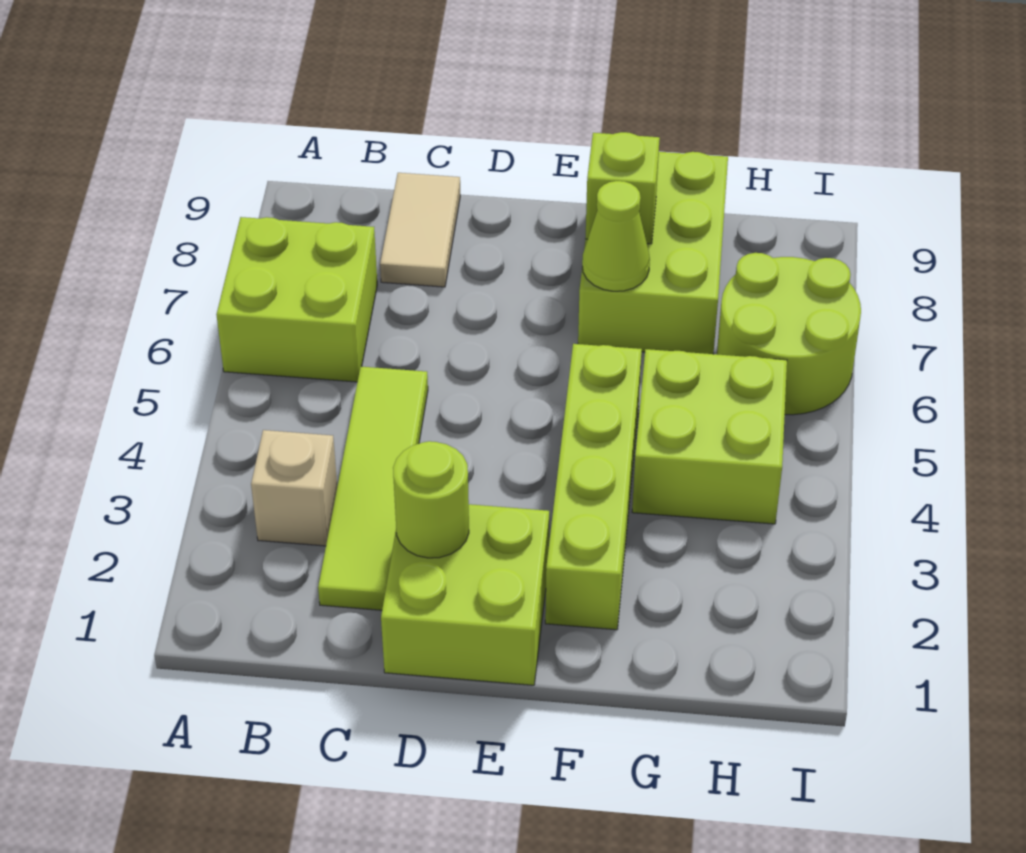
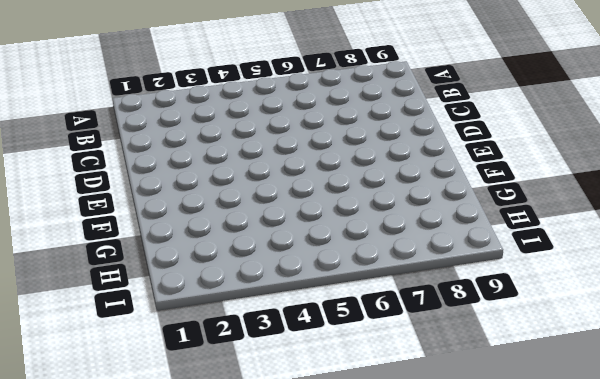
none -> lime 2x2 brick [216,217,377,382]
none -> tan 1x1 brick [251,430,337,546]
none -> lime 1x4 tile [318,367,428,610]

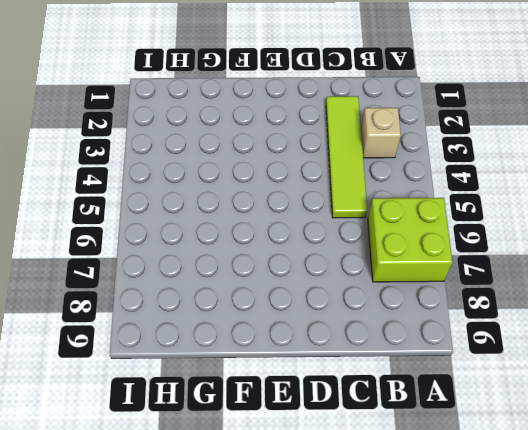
none -> tan 1x2 tile [380,173,460,287]
none -> lime 2x2 brick [381,504,549,685]
none -> lime 1x4 brick [545,344,642,630]

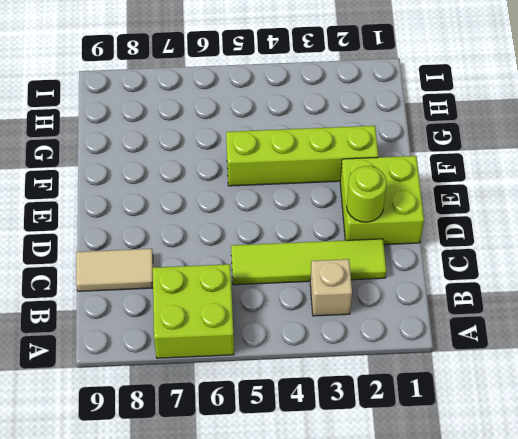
none -> lime 2x3 brick [578,152,728,354]
none -> lime 2x2 brick [632,349,787,524]
none -> lime 2x2 round brick [717,253,861,415]

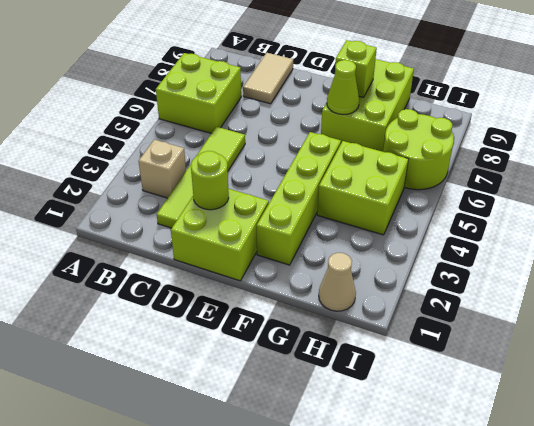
tan 1x1 cone [319,253,356,311] -> none

